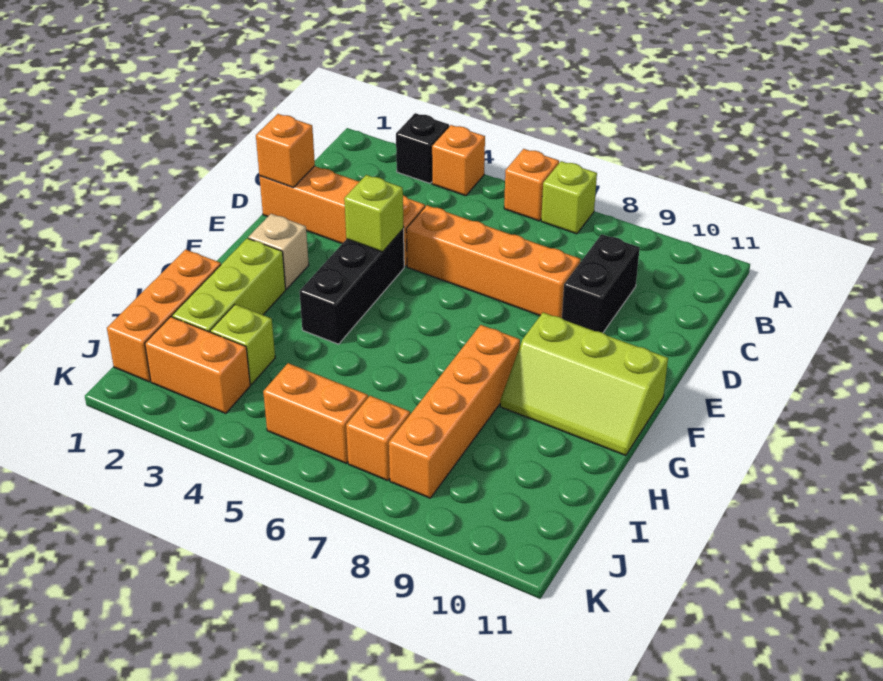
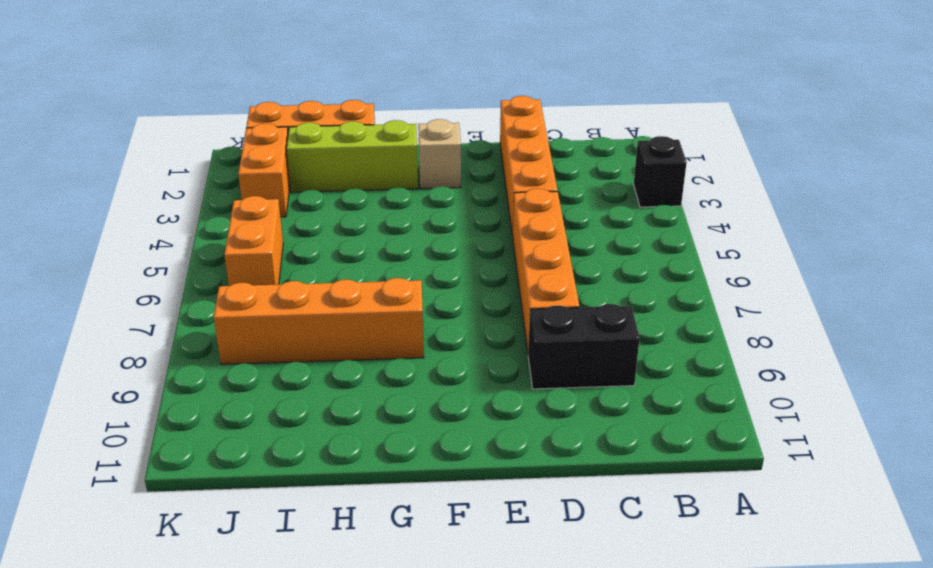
none -> orange 1x1 brick [432,125,485,196]
none -> orange 1x1 brick [504,149,559,221]
none -> lime 1x1 brick [541,161,597,234]

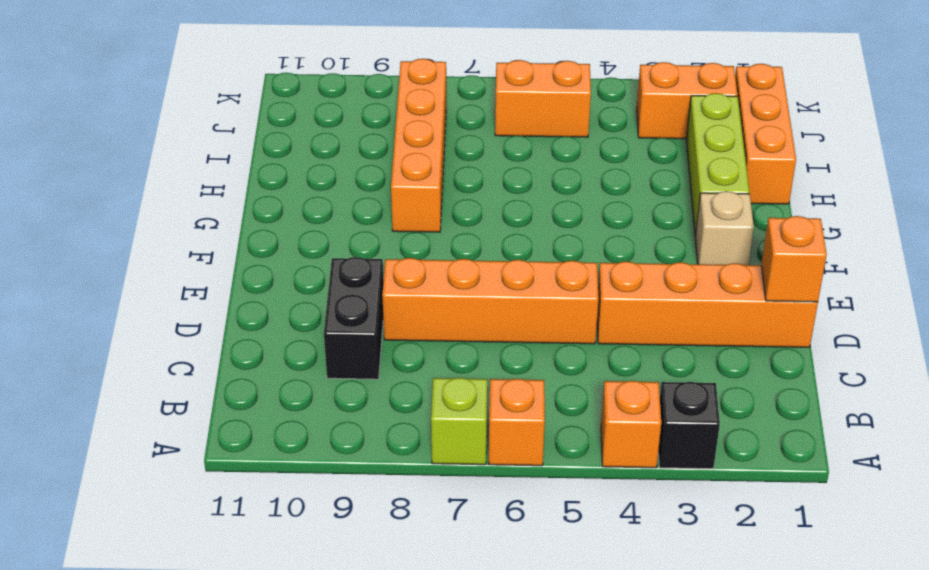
none -> black 1x3 brick [299,229,404,344]
none -> lime 2x3 slope [500,312,668,456]
none -> lime 1x1 brick [210,304,275,385]

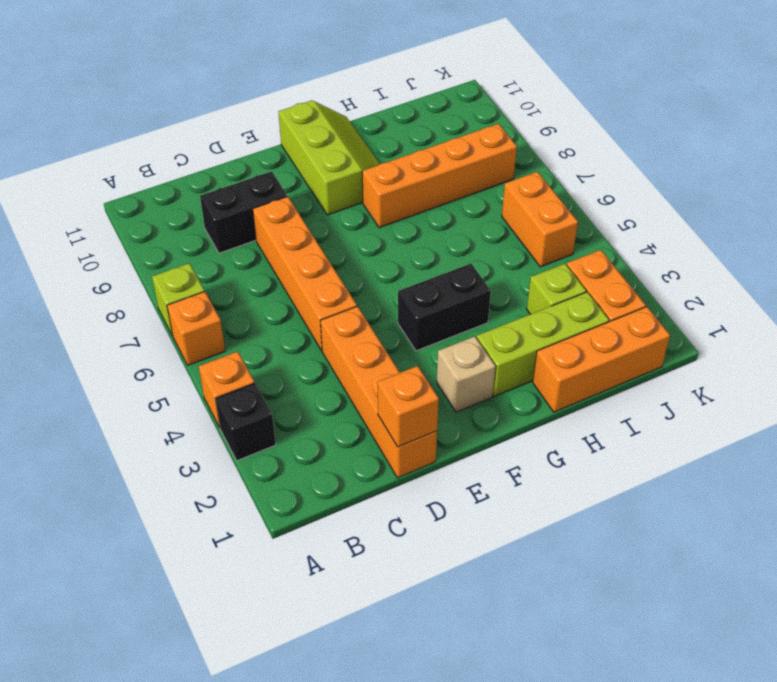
black 1x2 brick [398,264,491,351] -> black 1x3 brick [299,229,404,344]
none -> orange 1x1 brick [346,396,410,481]
none -> lime 1x1 brick [344,175,404,252]

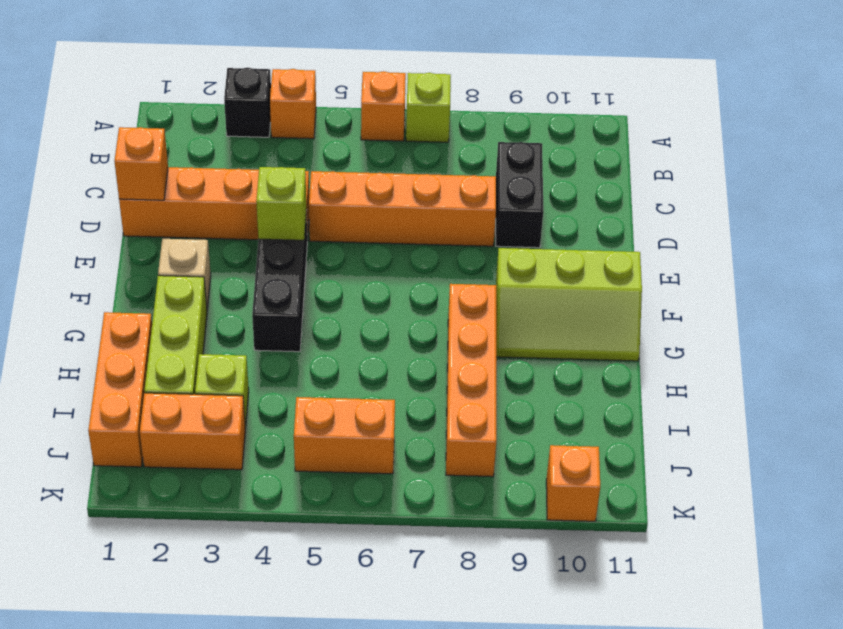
orange 1x1 brick [546,445,600,521] -> orange 1x1 brick moved to [346,396,410,481]

